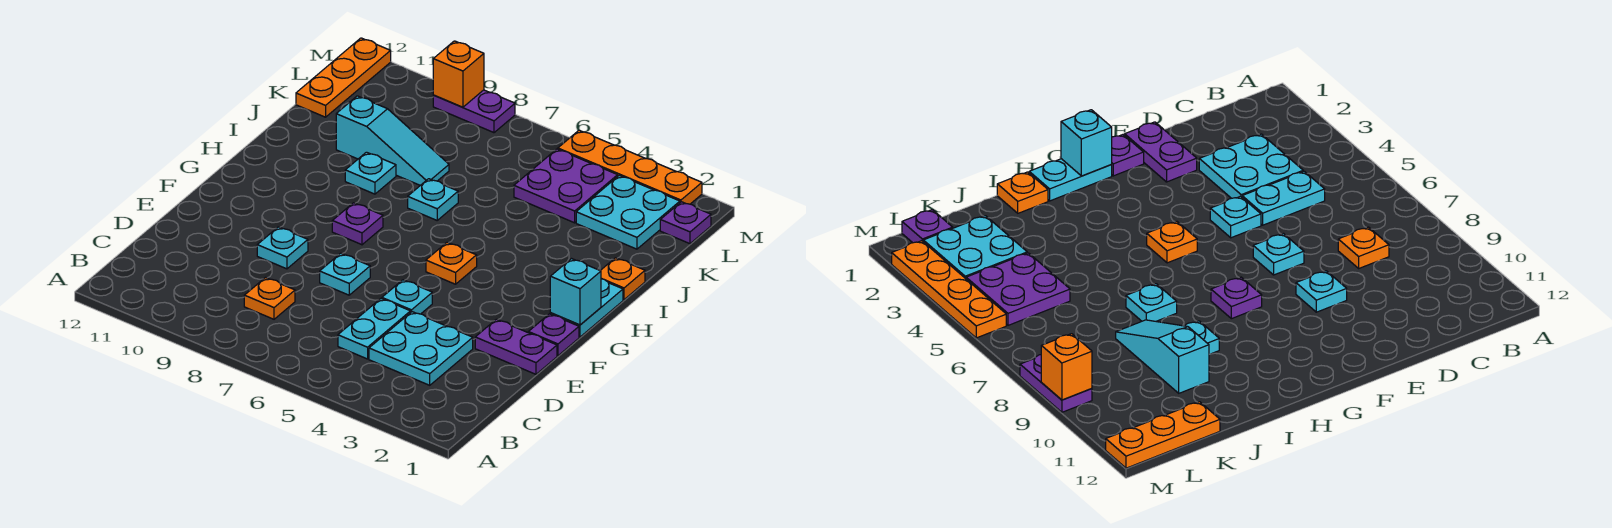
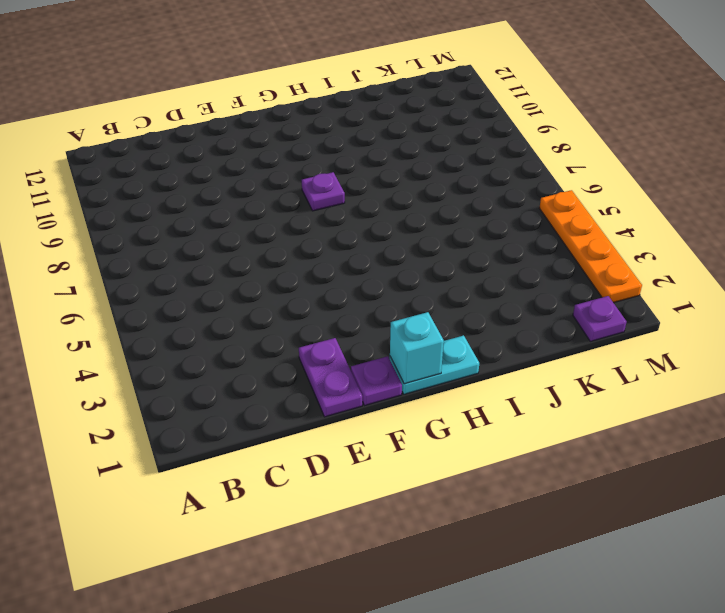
none -> cyan 2x2 plate [369,312,473,385]
none -> cyan 1x2 plate [338,299,410,359]
none -> orange 1x1 plate [244,278,295,319]

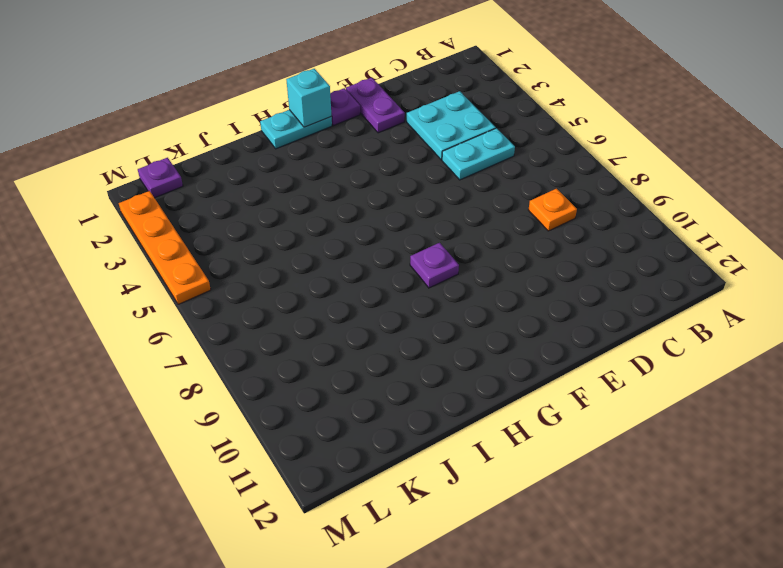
none -> cyan 1x1 plate [382,280,432,314]
none -> cyan 1x1 plate [320,253,370,295]
none -> cyan 1x1 plate [257,227,308,269]

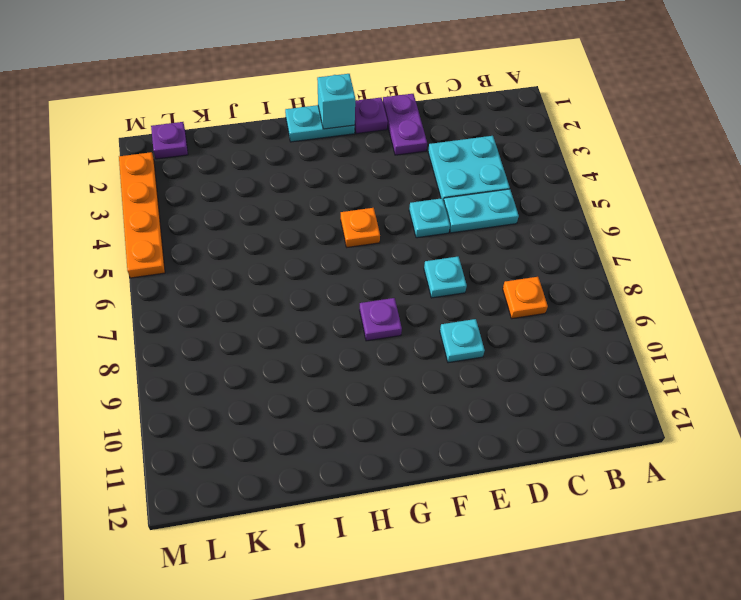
none -> orange 1x1 plate [600,258,645,300]
none -> cyan 1x1 plate [408,179,458,220]
none -> cyan 1x1 plate [345,152,396,194]

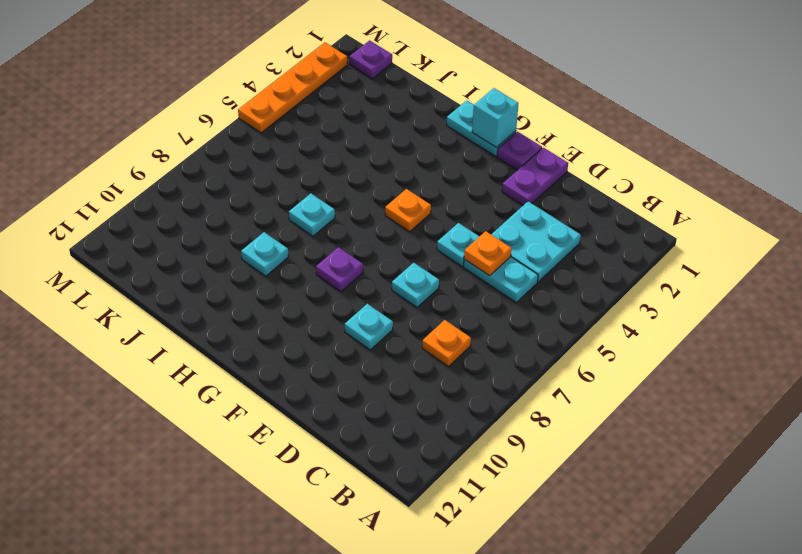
orange 1x1 plate [464,231,511,276] -> orange 1x1 plate moved to [600,258,645,300]
none -> cyan 1x3 slope [336,96,449,185]
none -> cyan 2x2 plate [576,175,680,249]
none -> purple 2x2 plate [514,149,618,223]

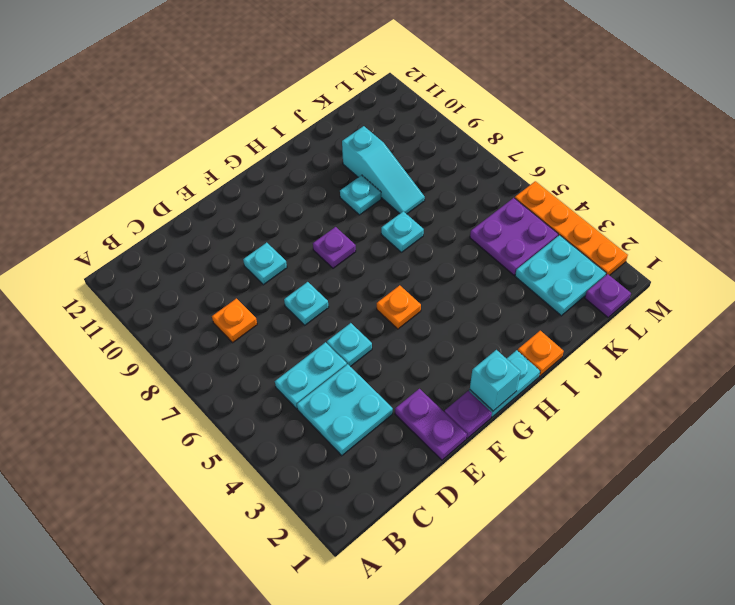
none -> orange 1x3 plate [296,38,391,117]
none -> purple 1x2 plate [433,90,515,133]
none -> orange 1x1 brick [433,41,484,107]

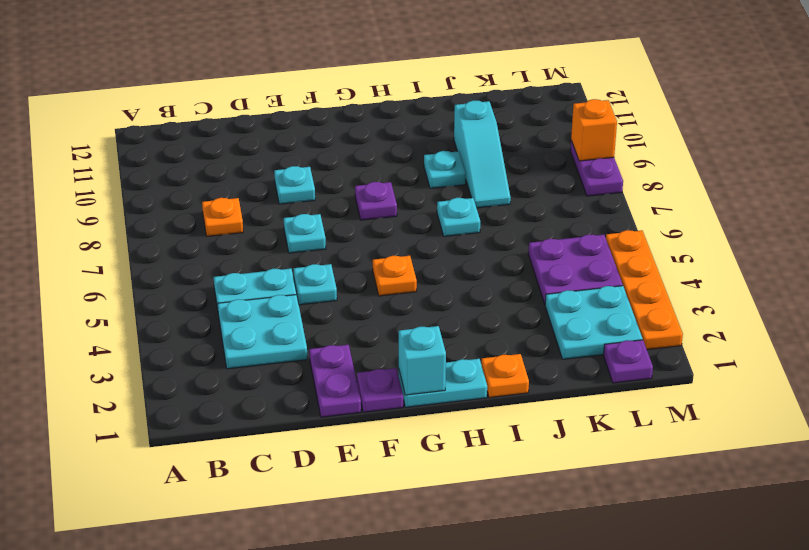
none -> orange 1x3 plate [296,38,391,117]

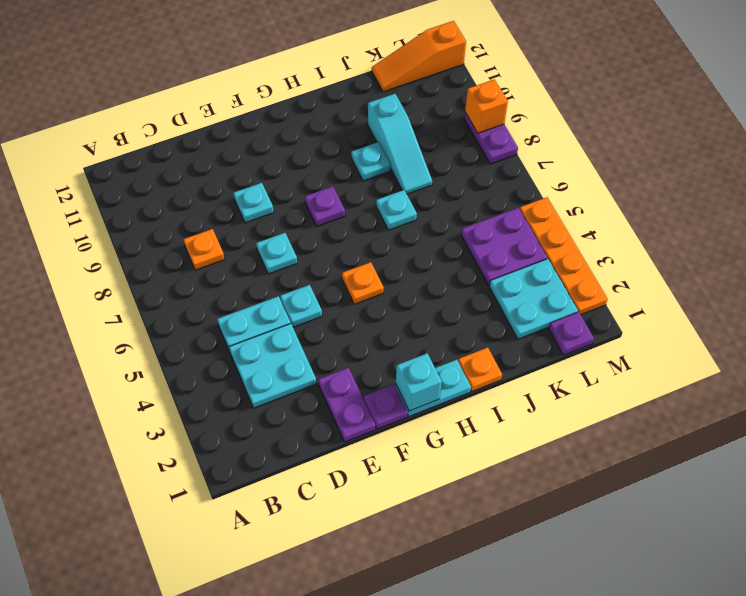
orange 1x3 slope [372,21,466,92] -> orange 1x3 plate [296,38,391,117]

